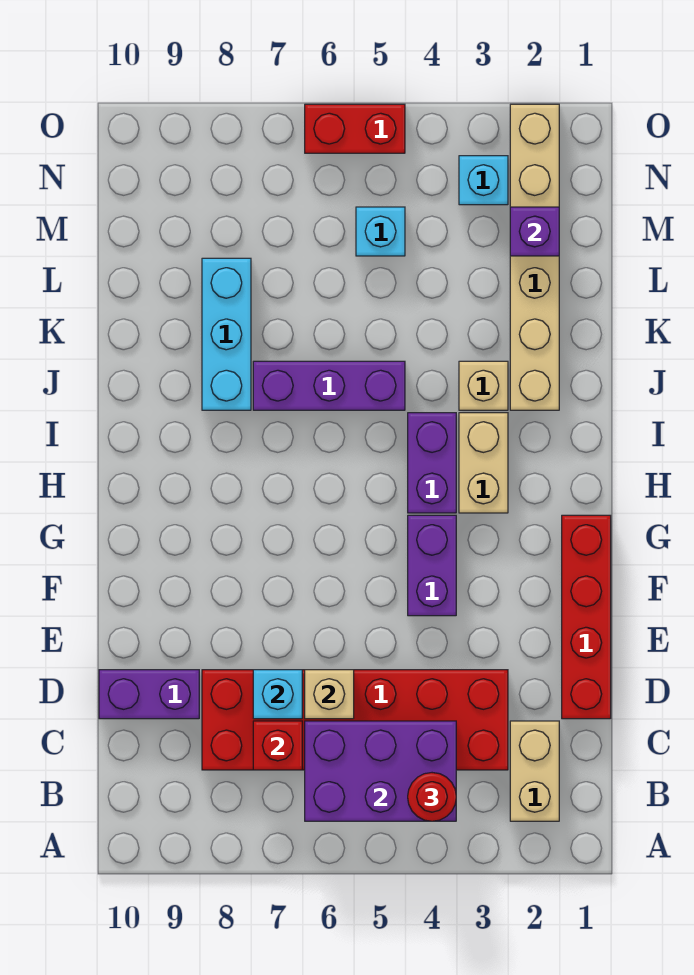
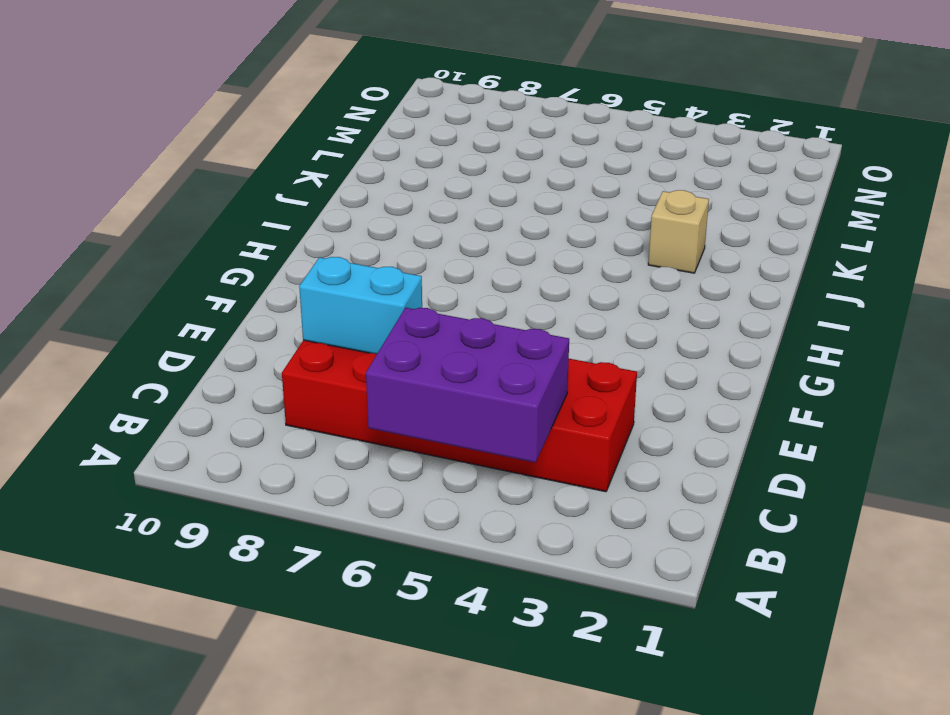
cyan 1x2 brick [299,257,422,354] -> cyan 1x1 brick [253,670,302,719]
none -> tan 1x2 brick [510,721,559,821]
none -> red 1x4 brick [562,515,611,719]
none -> purple 1x2 brick [99,670,199,719]

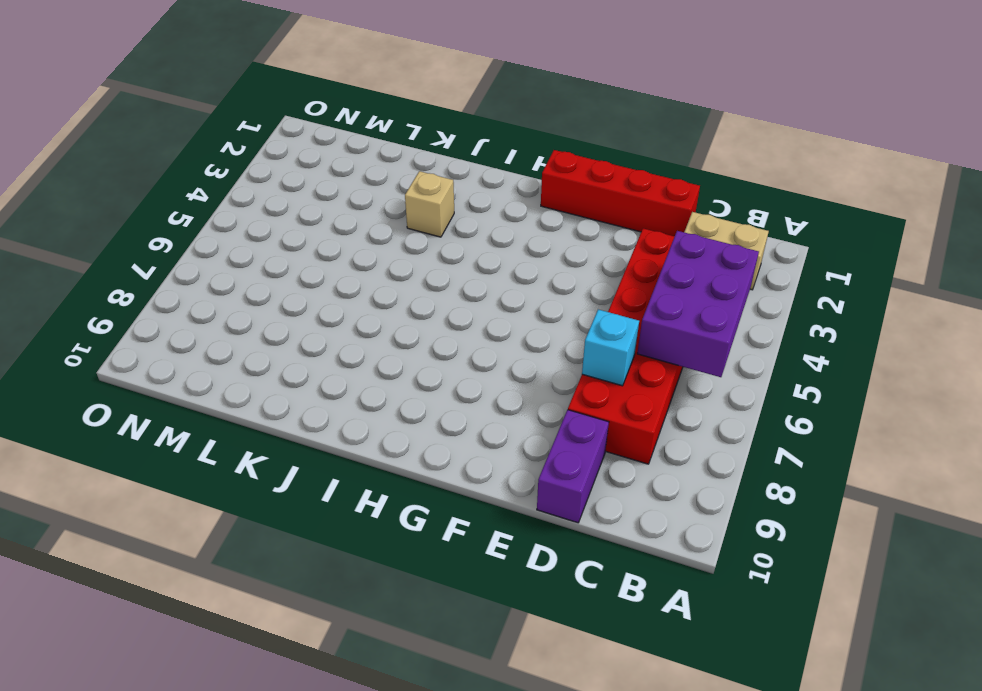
none -> purple 1x2 brick [408,515,456,616]
none -> tan 1x2 brick [459,413,508,513]
none -> purple 1x2 brick [408,413,456,513]

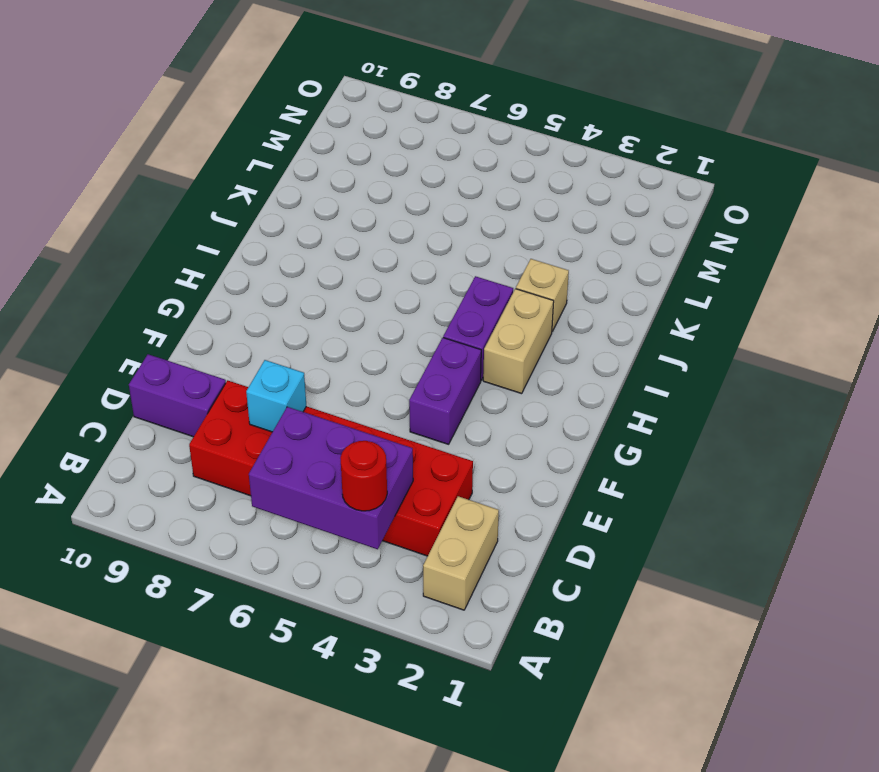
none -> red 1x4 brick [562,515,611,719]
none -> tan 1x6 brick [510,104,559,410]
none -> purple 1x3 brick [253,361,405,410]

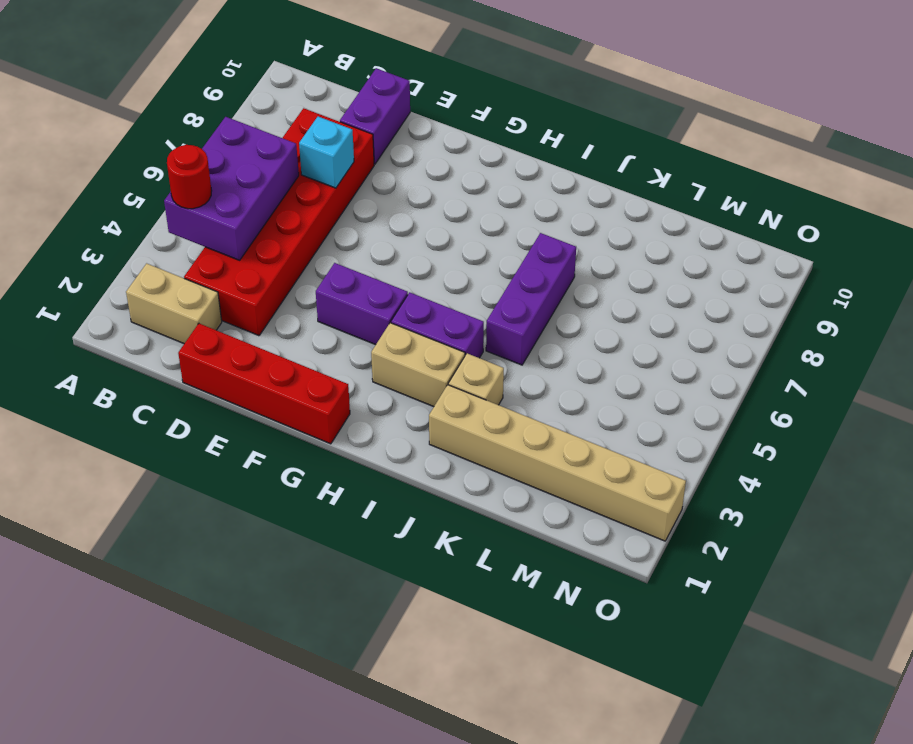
none -> cyan 1x3 brick [202,258,251,410]
none -> cyan 1x1 brick [356,207,405,256]
none -> cyan 1x1 brick [459,156,508,205]

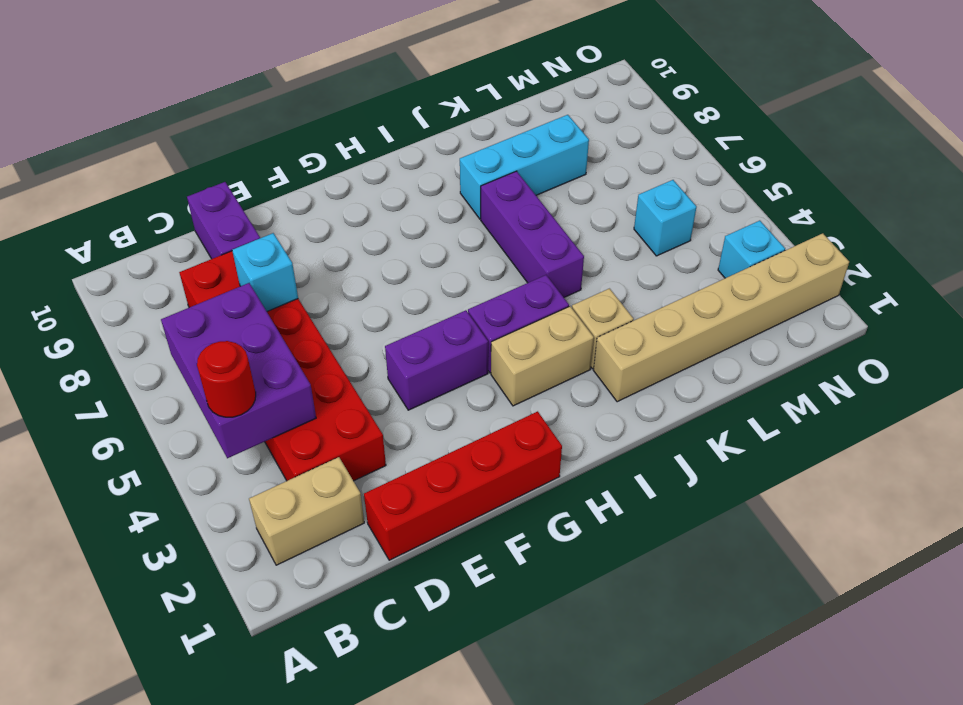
none -> red 1x2 brick [305,104,405,153]
none -> red 1x1 brick [253,721,302,770]
none -> tan 1x1 brick [305,670,354,719]

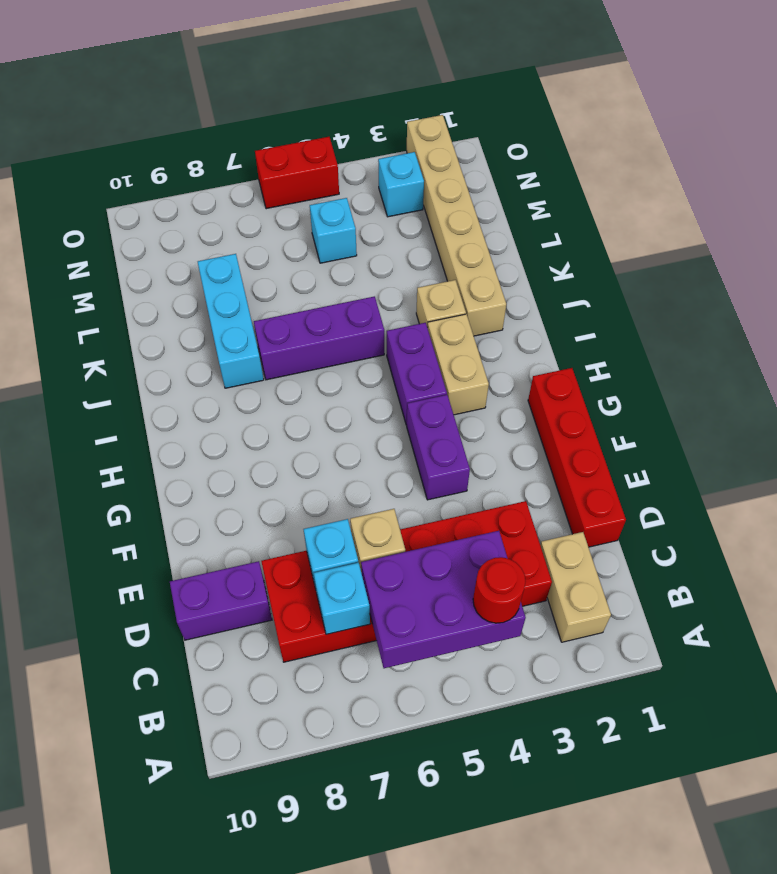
cyan 1x1 brick [314,563,370,634] -> red 1x1 brick [253,721,302,770]
none -> purple 1x1 brick [510,207,559,256]

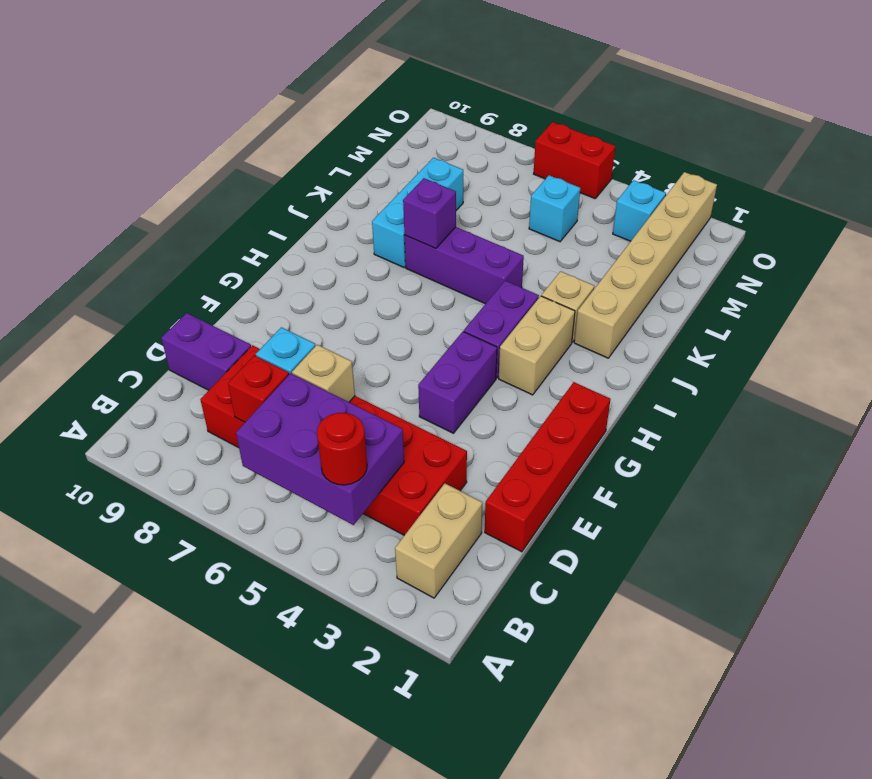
purple 1x1 brick [403,178,456,248] -> purple 1x1 brick moved to [510,207,559,256]

